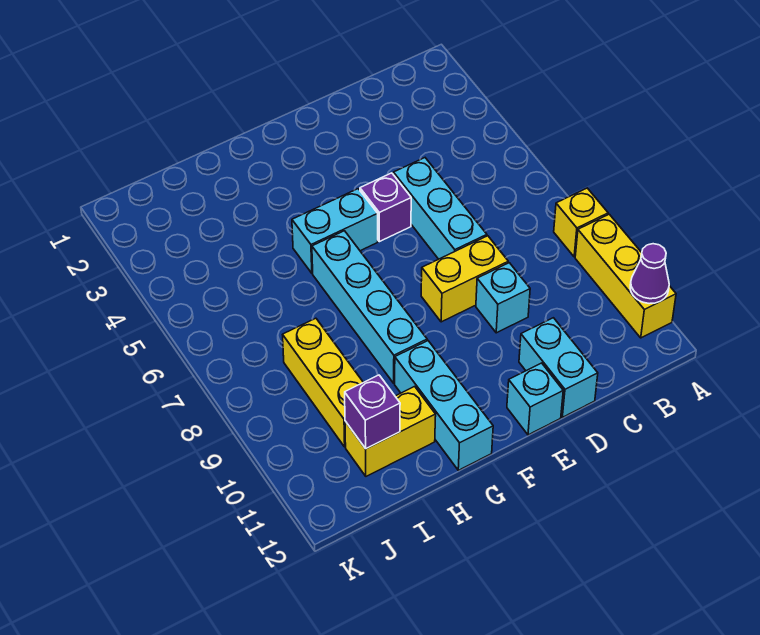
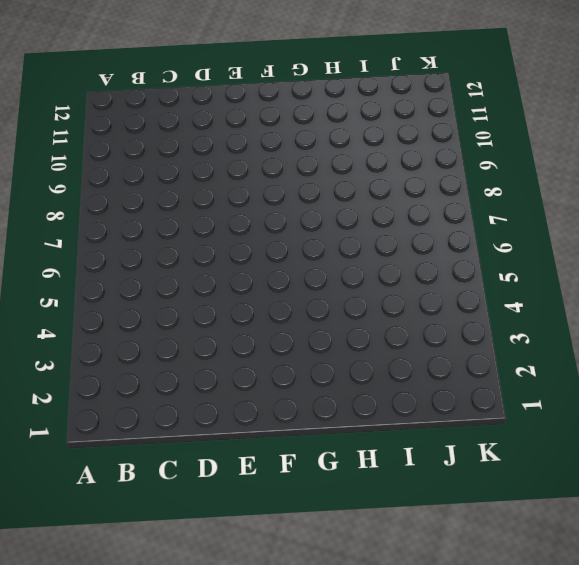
none -> yellow 1x1 brick [554,188,608,257]
none -> yellow 1x3 brick [575,214,676,338]
none -> cyan 1x3 brick [393,158,487,259]

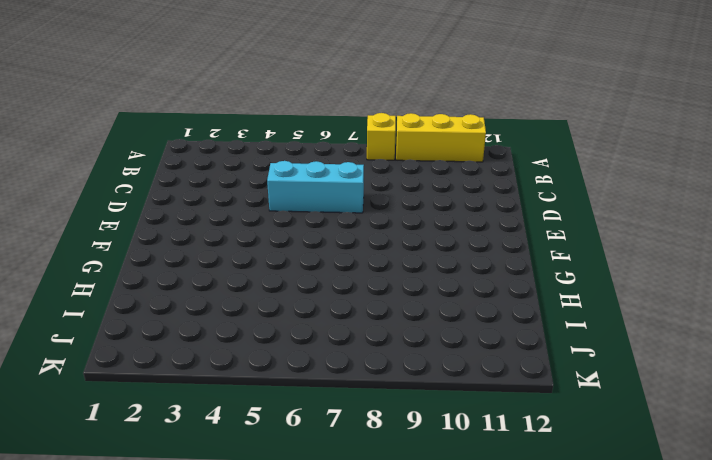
none -> yellow 1x2 brick [421,236,508,322]
none -> cyan 1x1 brick [476,263,530,333]
none -> cyan 1x2 brick [519,318,598,417]

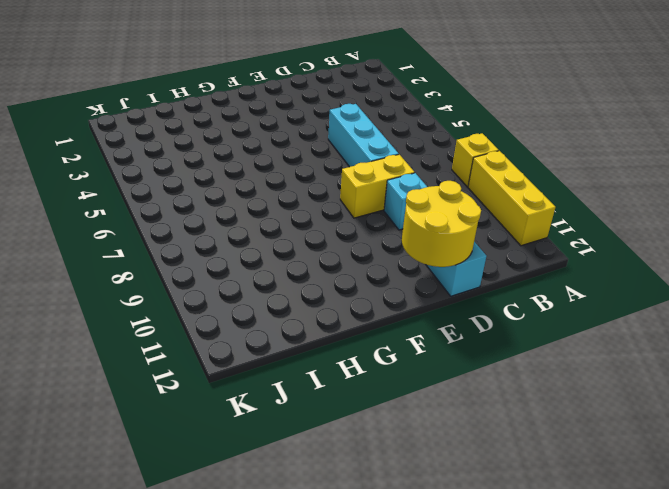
yellow 2x2 round brick [402,181,481,267] -> none
none -> purple 1x1 brick [360,173,411,242]
none -> cyan 1x1 brick [507,363,563,435]
none -> cyan 1x2 brick [292,189,378,273]

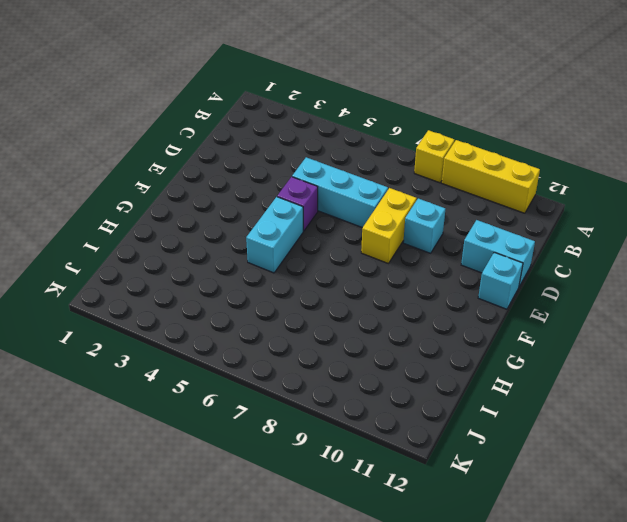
none -> cyan 1x4 brick [312,231,427,383]
none -> cyan 1x3 brick [395,341,493,470]
none -> yellow 1x2 brick [345,386,436,476]

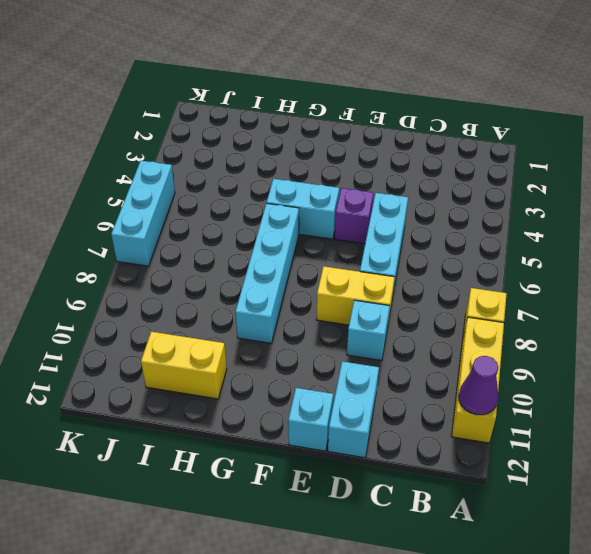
cyan 1x3 brick [111,161,175,266] -> cyan 1x3 brick moved to [395,341,493,470]
none -> yellow 1x3 brick [283,318,363,447]
none -> purple 1x1 brick [345,375,400,449]

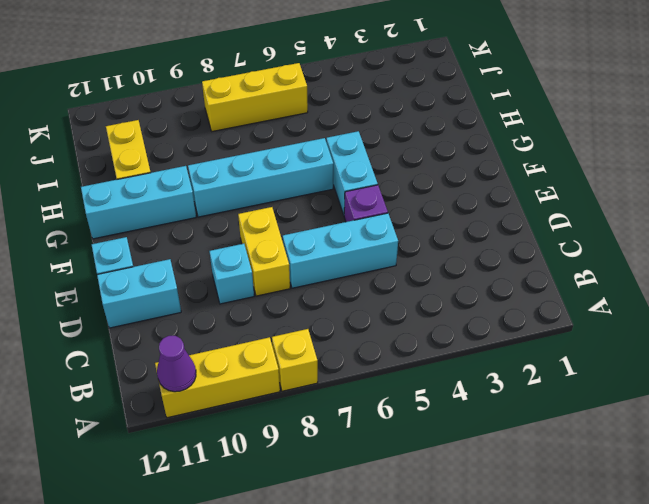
yellow 1x3 brick [202,63,308,131] -> yellow 1x3 brick moved to [283,318,363,447]
none -> purple 1x1 brick [345,375,400,449]

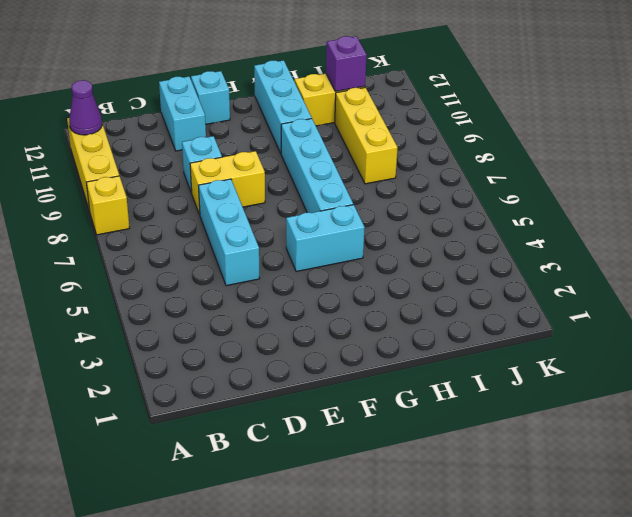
none -> purple 1x1 brick [360,173,411,242]

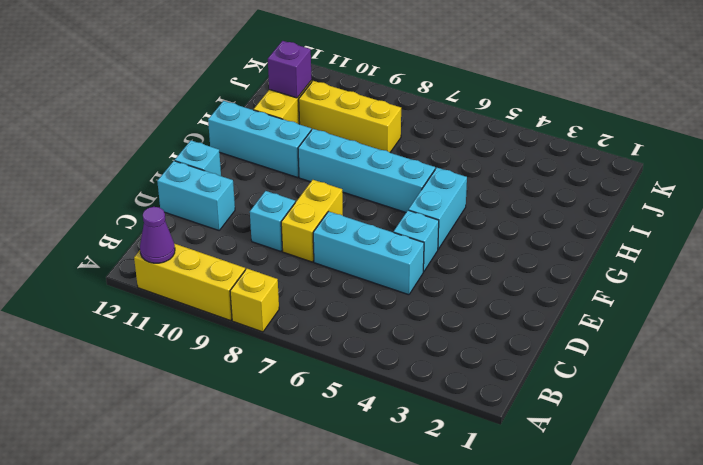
cyan 1x1 brick [394,210,439,272] -> purple 1x1 brick [360,173,411,242]

